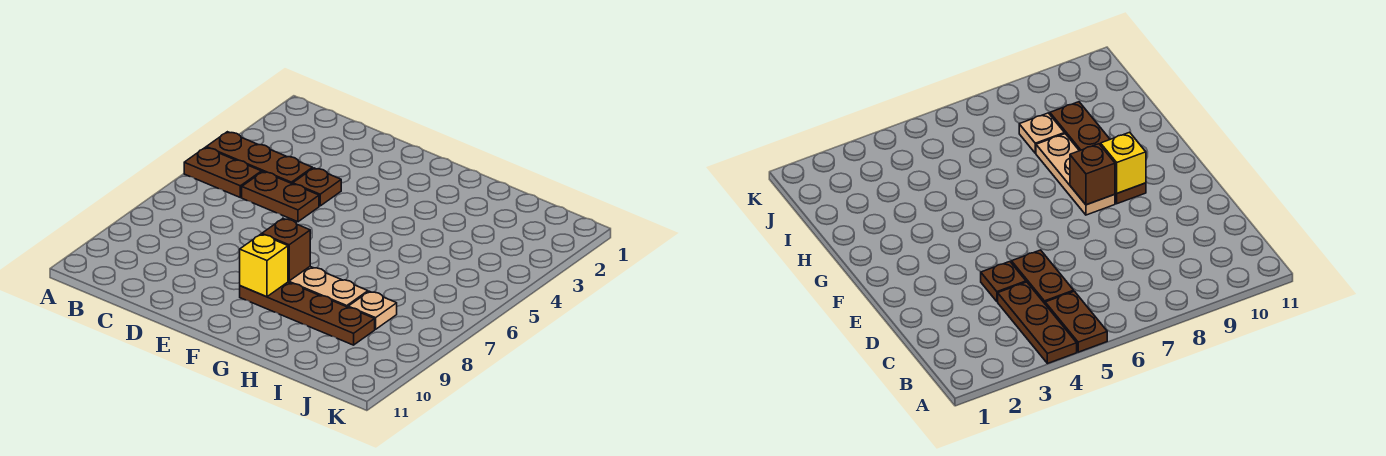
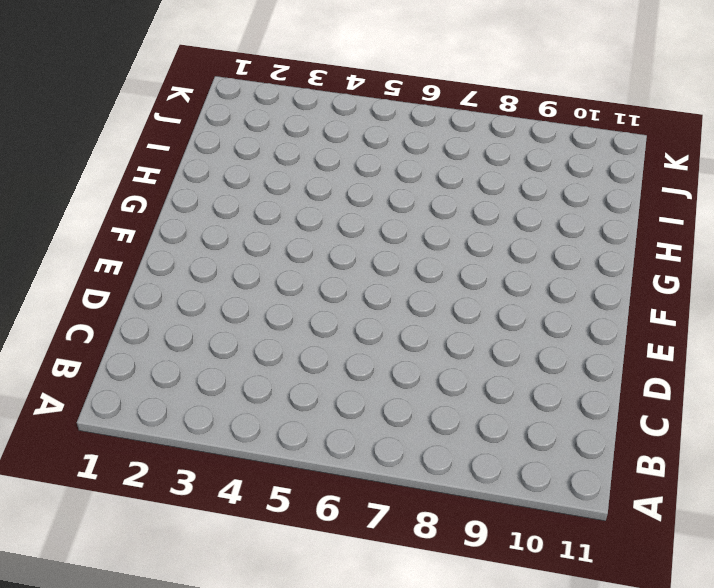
none -> brown 1x3 plate [206,132,312,184]
none -> brown 1x2 plate [184,147,262,197]

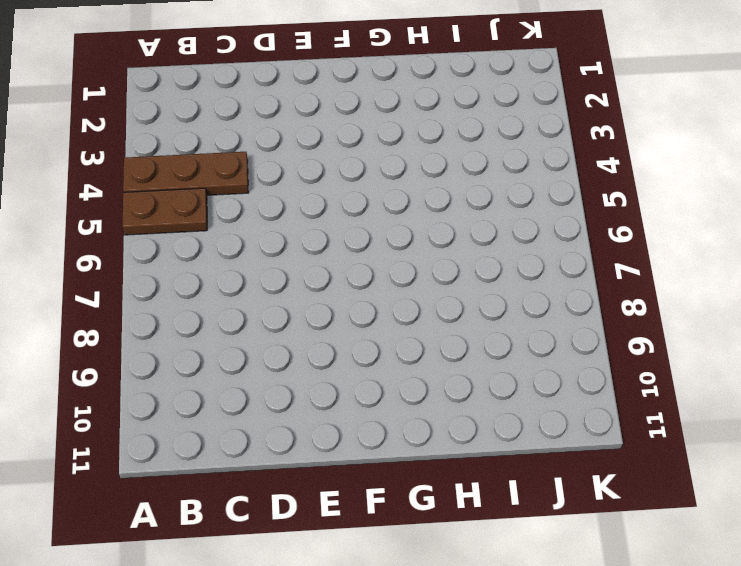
none -> brown 1x2 plate [242,172,319,222]
none -> brown 1x1 plate [293,168,341,206]

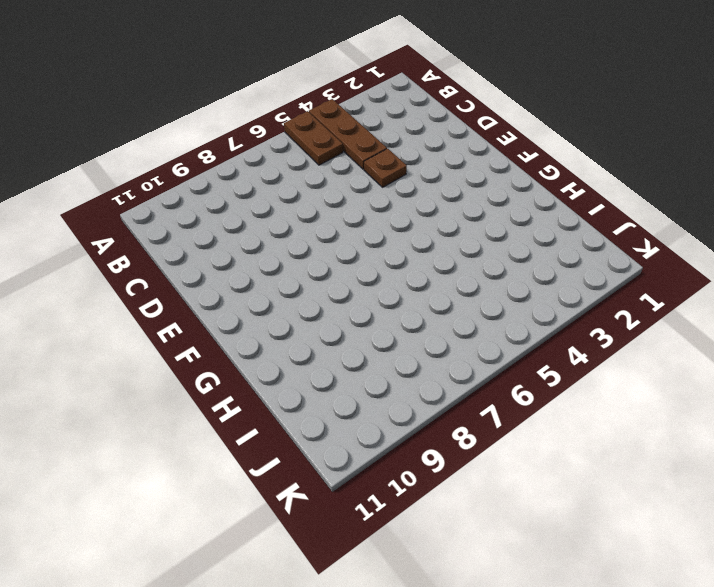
none -> brown 1x2 plate [242,172,319,222]
none -> tan 1x3 plate [288,267,368,307]

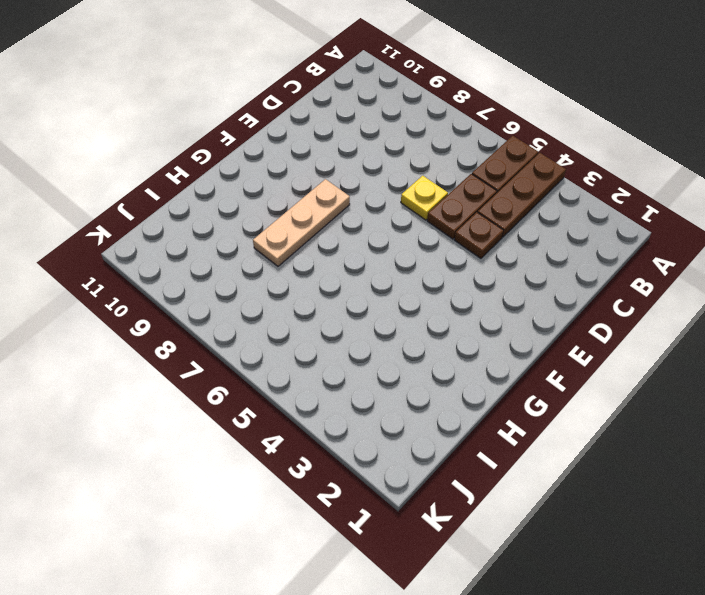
yellow 1x1 plate [401,176,448,220] -> none
none -> brown 1x4 plate [240,282,375,345]
none -> tan 1x1 plate [348,291,397,329]

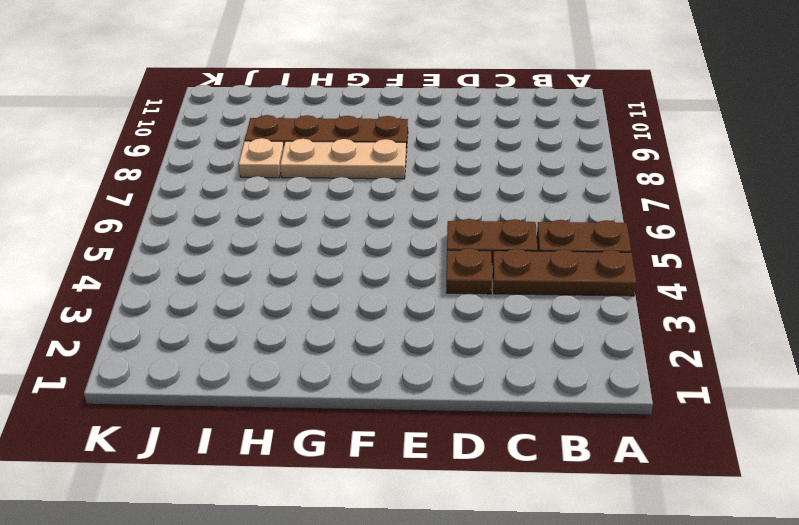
none -> brown 1x1 brick [262,219,310,281]
none -> yellow 1x1 brick [240,234,288,297]

